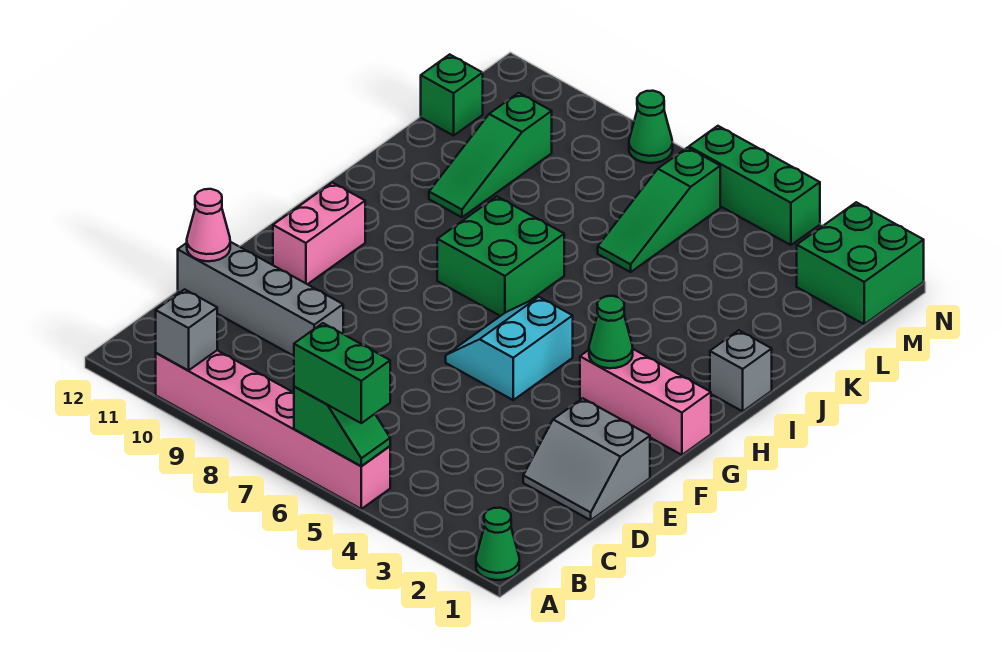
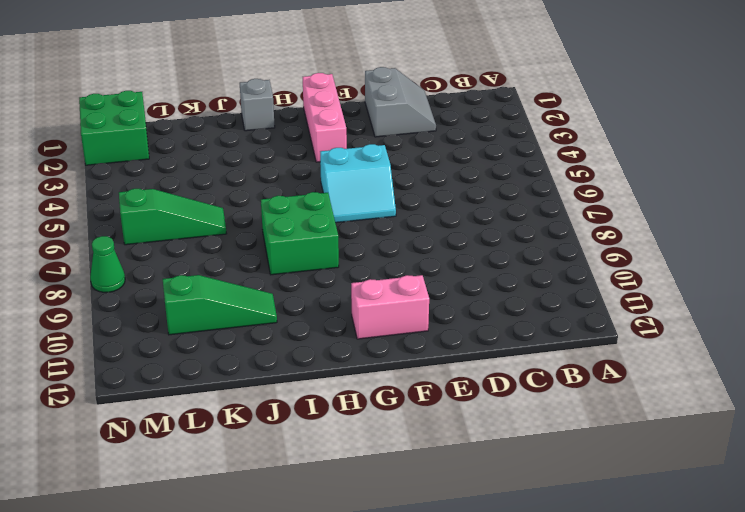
none -> green 1x1 cone [476,508,519,580]
none -> pink 1x6 brick [156,350,390,509]
none -> grey 1x4 brick [178,242,343,356]

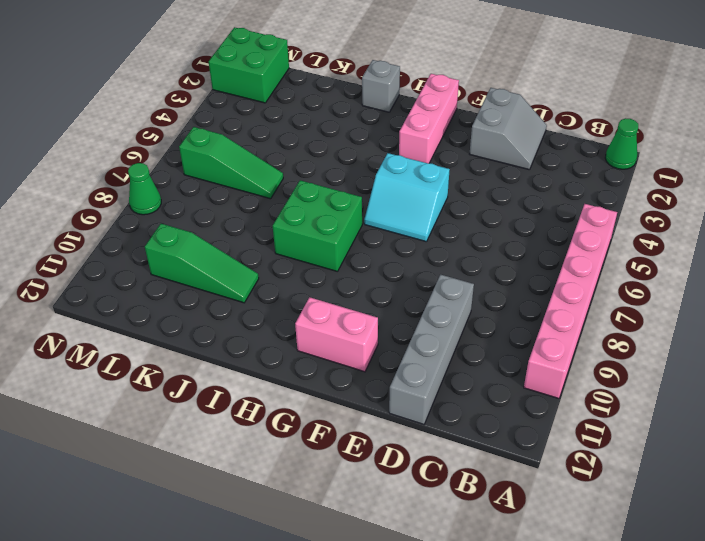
none -> green 1x1 brick [421,54,483,136]
none -> green 1x3 brick [689,126,820,245]
none -> green 1x2 slope [294,386,390,466]

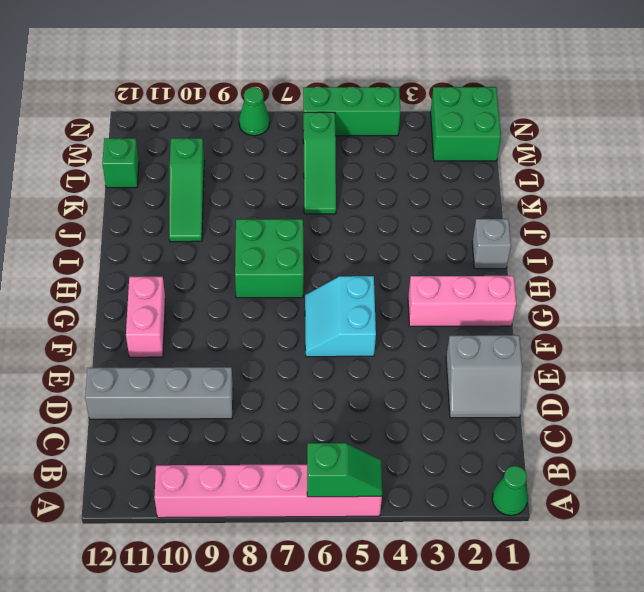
none -> grey 1x1 brick [156,289,217,370]
none -> pink 1x1 cone [187,189,230,261]
none -> green 1x1 cone [589,296,633,368]

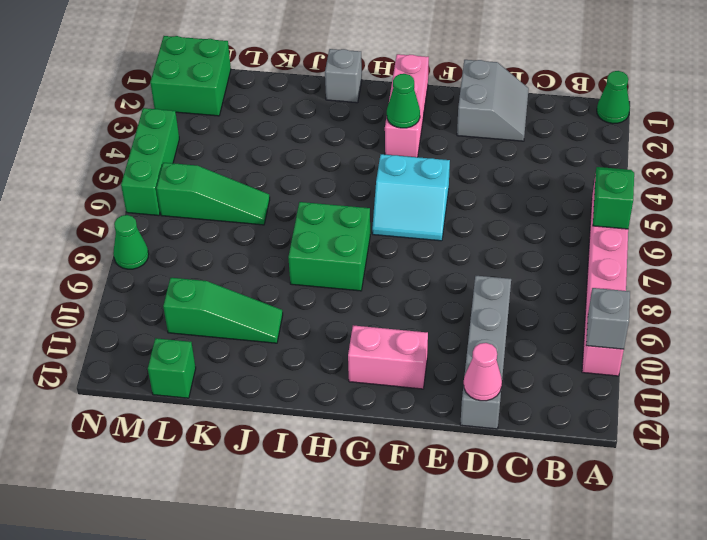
none -> green 1x2 brick [294,323,390,423]

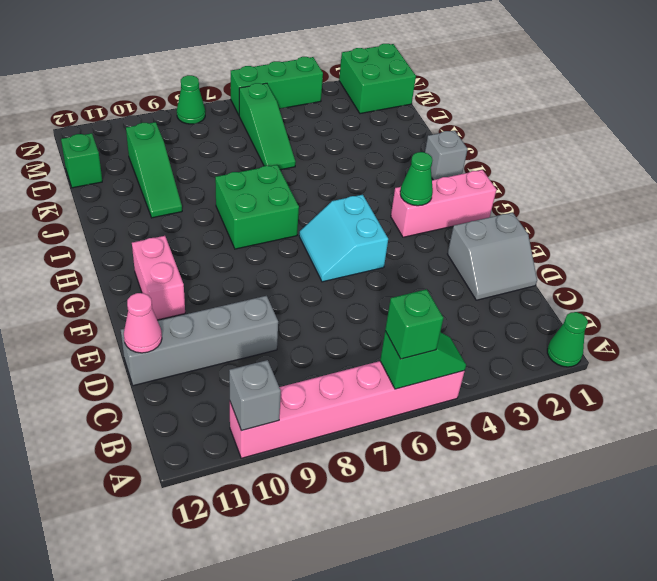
green 1x1 brick [385,289,443,359] -> green 1x2 brick [294,323,390,423]

